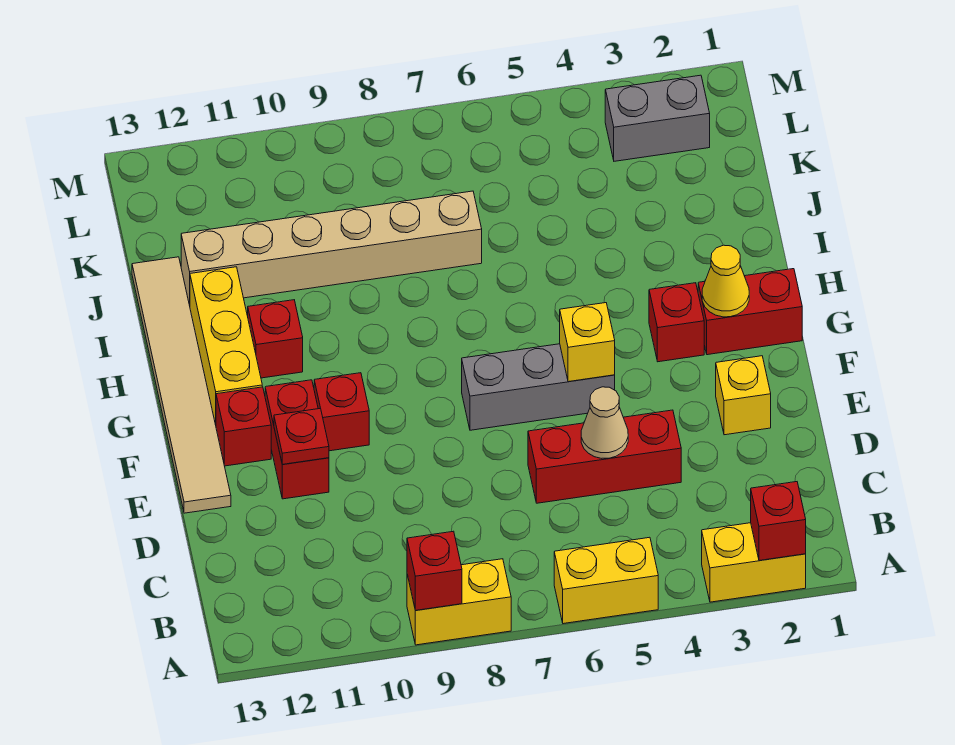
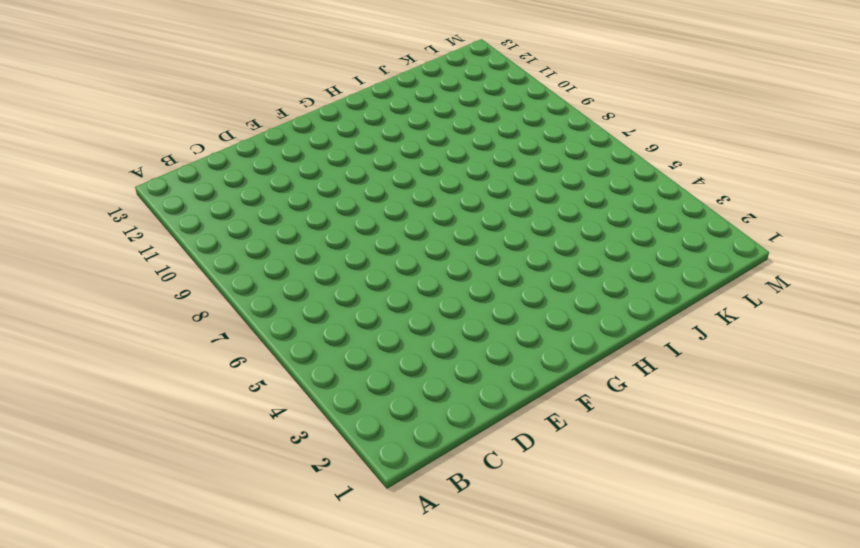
none -> yellow 1x2 brick [702,523,806,602]
none -> yellow 1x2 brick [554,537,658,624]
none -> yellow 1x2 brick [407,559,511,645]

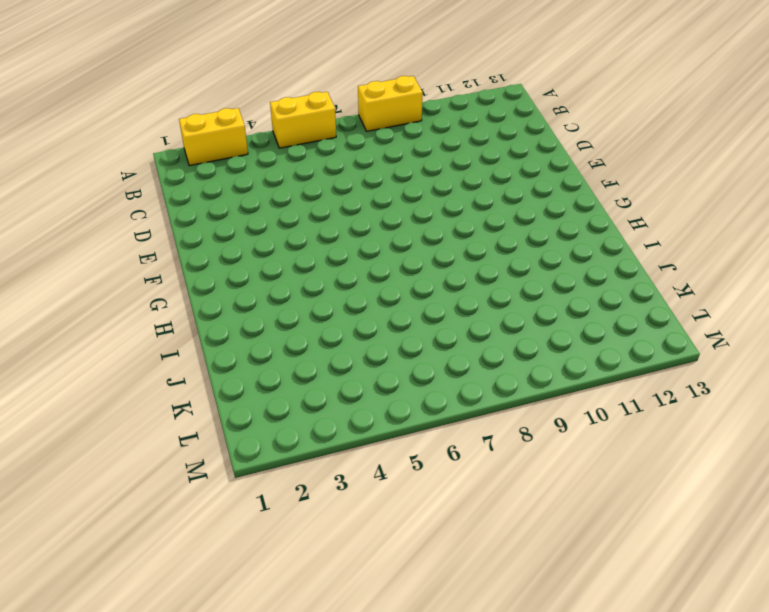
none -> red 1x3 brick [528,410,681,503]
none -> yellow 1x1 brick [716,356,771,435]
none -> red 1x2 brick [265,380,329,499]

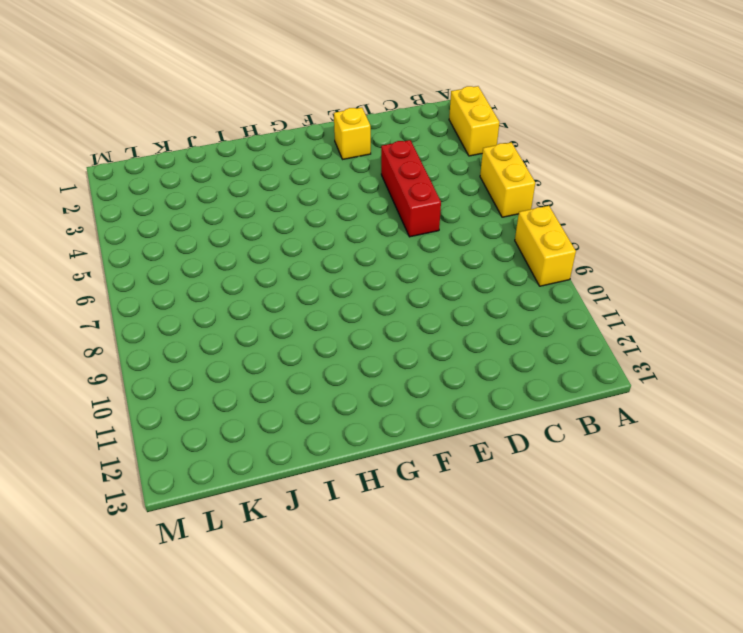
none -> red 1x2 brick [265,380,329,499]
none -> tan 1x6 tile [132,257,231,513]
none -> grey 1x3 brick [462,344,615,430]

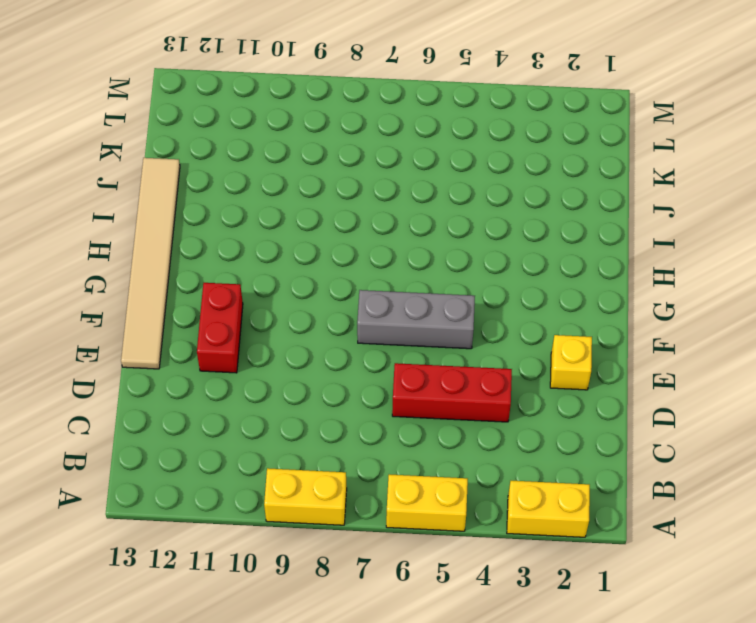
none -> red 1x1 brick [314,373,369,451]
none -> red 1x1 brick [216,387,271,466]
none -> red 1x2 brick [698,269,802,355]

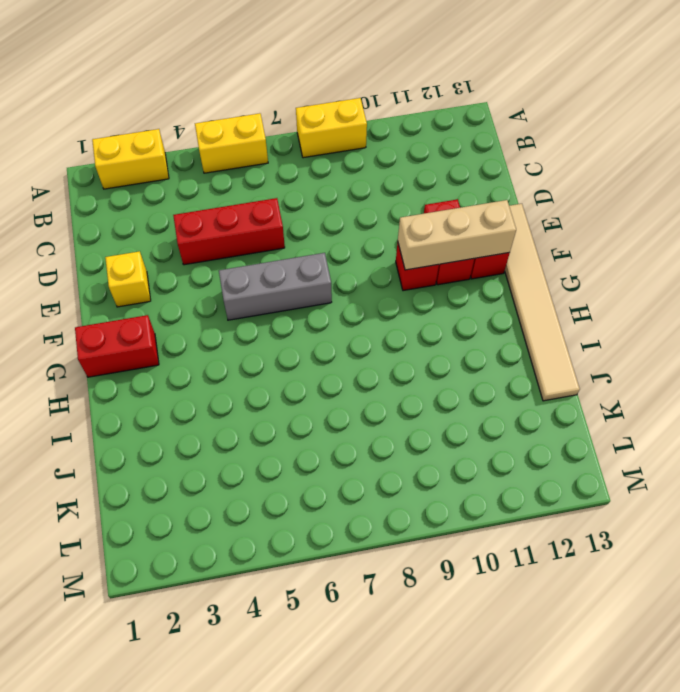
tan 1x3 brick [398,200,516,270] -> none
none -> red 1x1 brick [649,283,704,362]
none -> yellow 1x3 brick [190,267,262,425]
none -> red 1x1 brick [248,300,303,378]

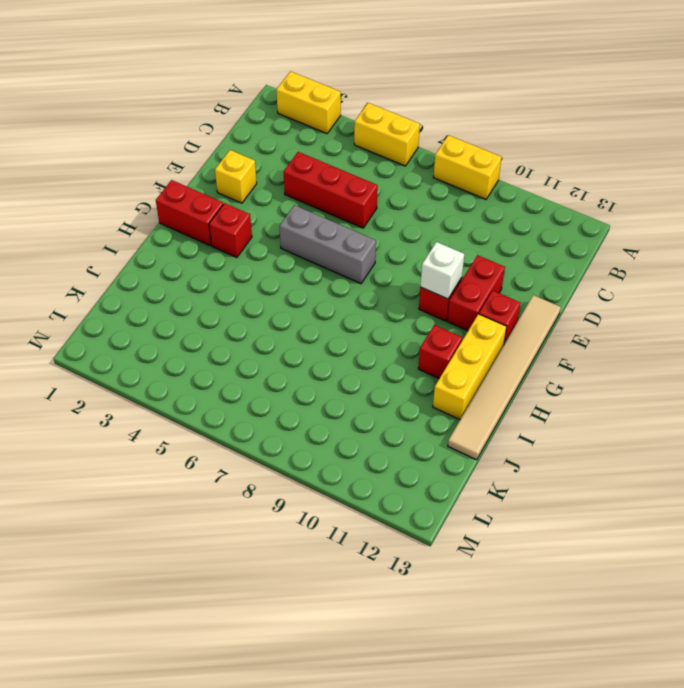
white 1x1 brick [420,242,464,299] -> none
none -> tan 1x6 brick [181,191,482,305]
none -> grey 1x2 brick [605,75,710,161]
none -> red 1x1 brick [751,482,806,561]

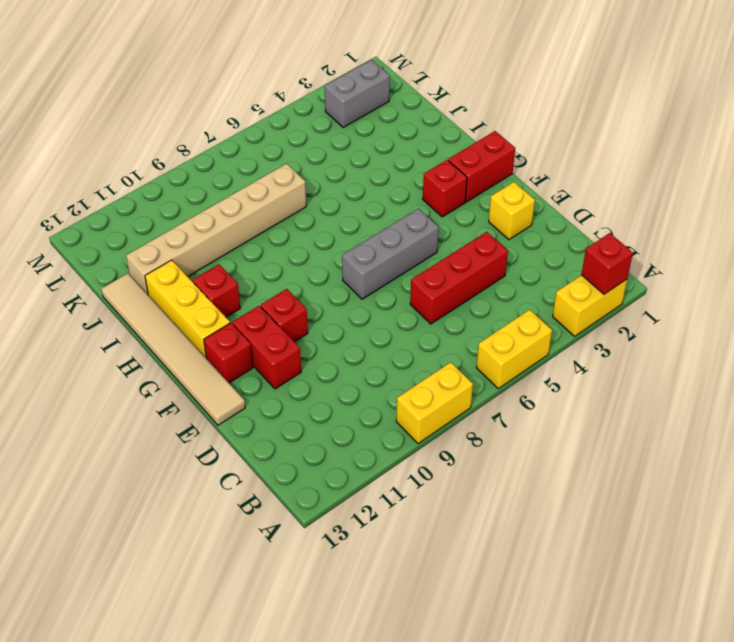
none -> red 1x1 brick [407,531,462,610]
none -> tan 1x1 cone [581,387,628,458]
none -> red 1x1 plate [274,408,329,464]

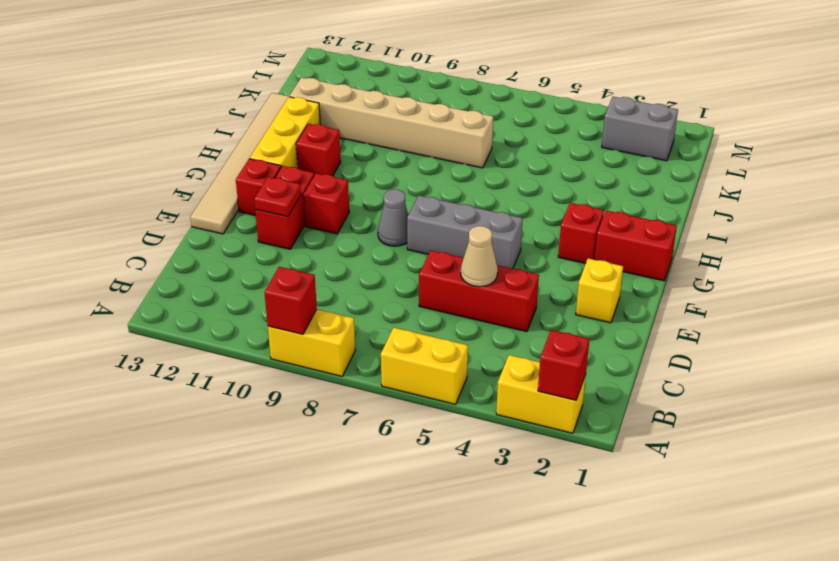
grey 1x1 cone [378,189,408,246] -> none
none -> yellow 1x1 brick [560,303,615,382]
none -> yellow 1x1 cone [702,245,749,317]

